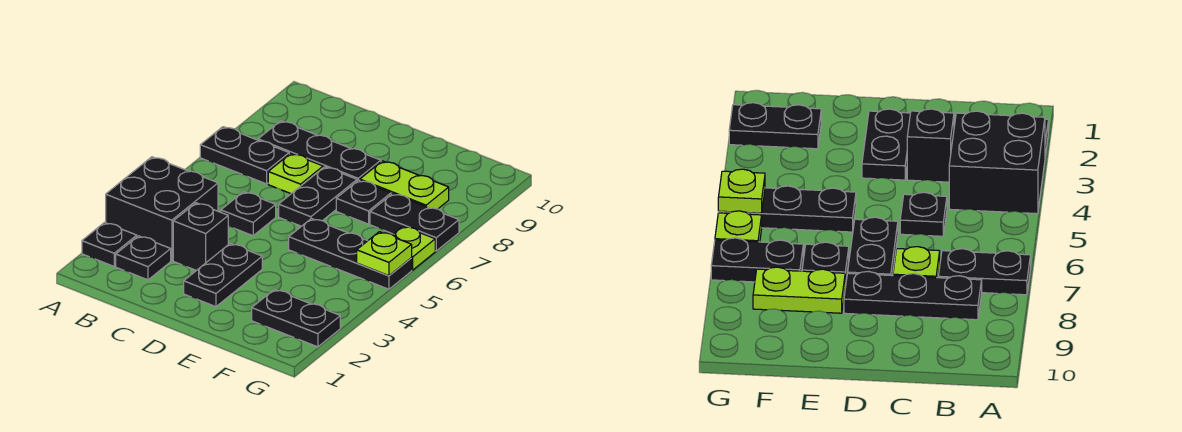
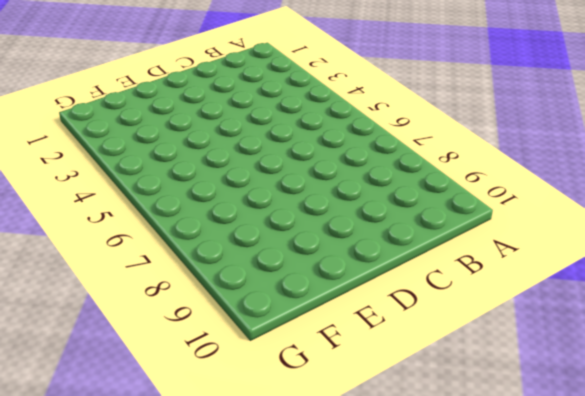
none -> black 1x1 plate [82,223,137,266]
none -> black 2x2 brick [106,157,218,261]
none -> black 1x2 plate [200,127,289,184]

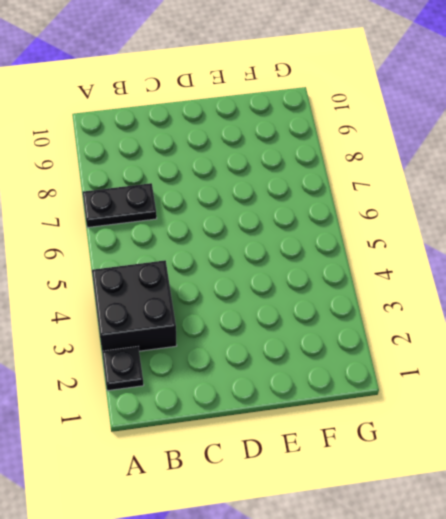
none -> black 1x1 plate [116,236,171,280]
none -> black 1x3 plate [258,121,381,181]
none -> black 1x1 brick [173,203,228,271]

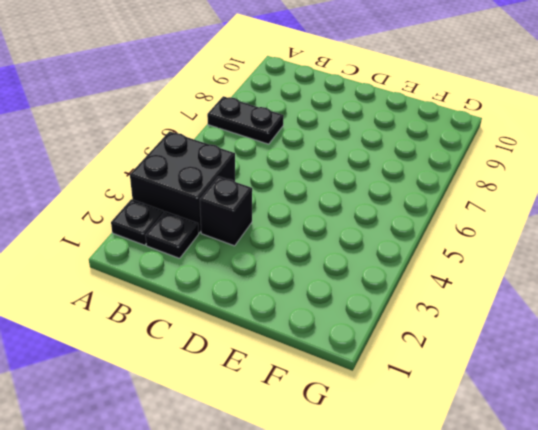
none -> black 1x3 plate [258,121,381,181]
none -> black 1x1 plate [221,192,276,236]
none -> lime 1x1 plate [268,153,323,194]

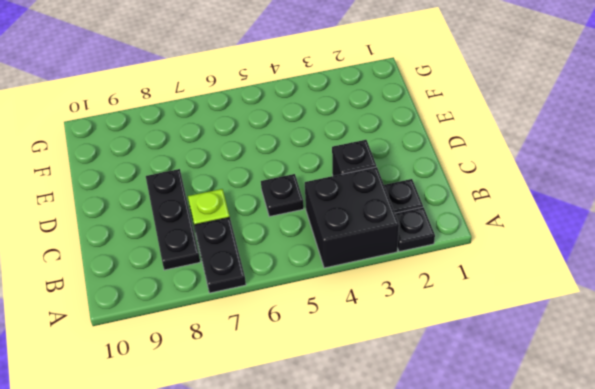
none -> black 1x2 plate [184,244,262,307]
none -> black 1x2 plate [279,167,357,226]
none -> black 1x3 plate [289,219,412,289]

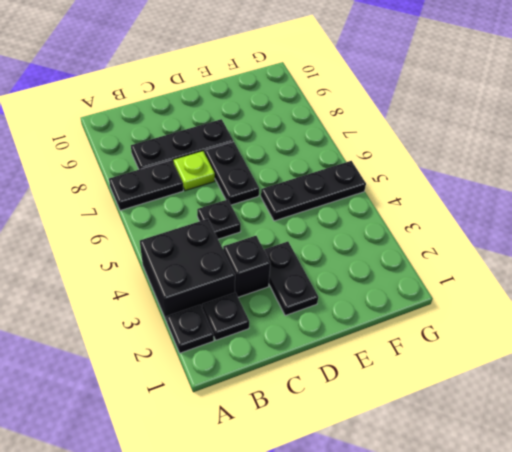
none -> black 1x1 plate [336,180,391,224]
none -> lime 1x2 plate [360,161,449,209]
none -> black 1x2 plate [252,289,340,347]

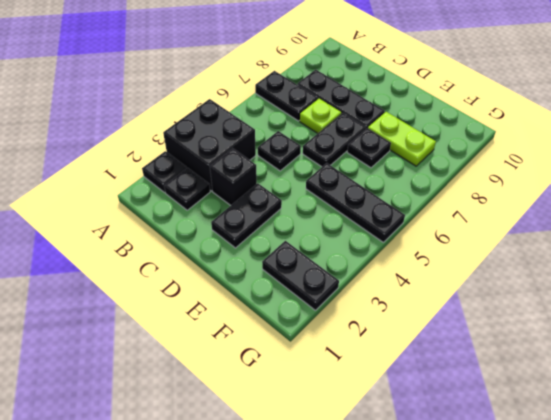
none -> black 1x2 plate [370,194,459,251]
none -> lime 1x1 plate [392,226,435,270]
none -> lime 1x1 plate [357,232,412,276]

